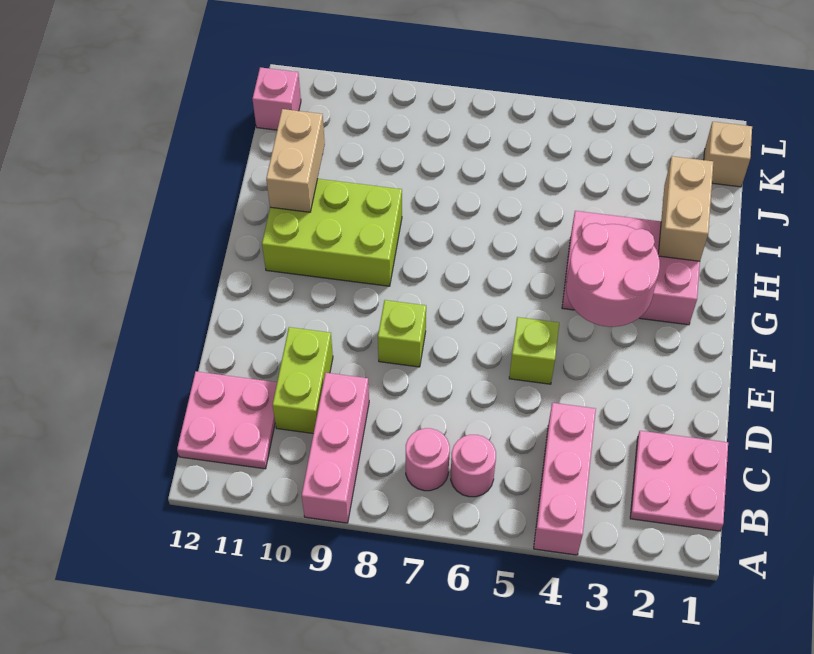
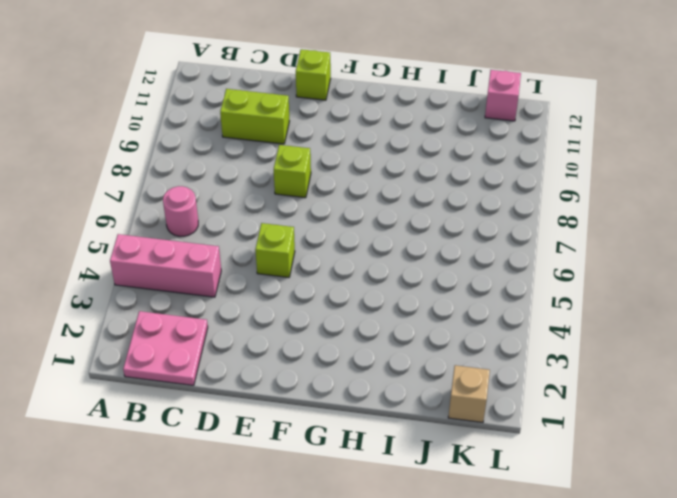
lime 1x1 brick [296,49,331,100] -> none
none -> pink 1x3 brick [302,373,369,523]
none -> pink 1x1 round brick [406,428,450,491]
none -> pink 2x2 plate [177,372,277,469]

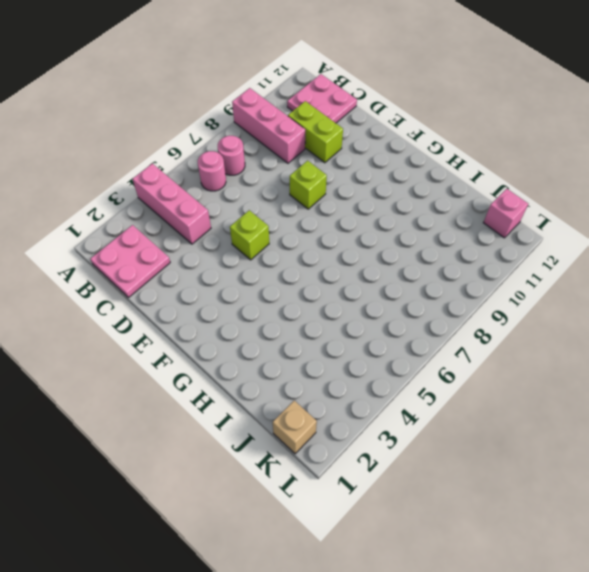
none -> pink 2x3 brick [562,211,700,325]
none -> lime 2x3 brick [262,179,402,286]
none -> pink 2x2 round brick [566,223,660,327]

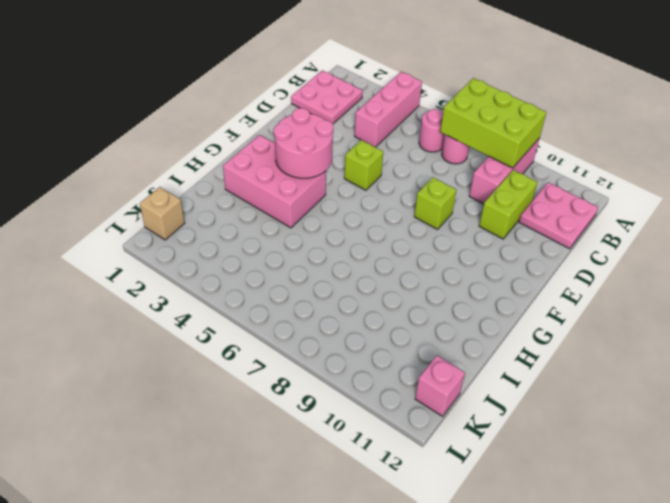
lime 2x3 brick [440,78,546,168] -> lime 2x3 brick moved to [262,179,402,286]
none -> tan 1x2 brick [658,156,713,261]
none -> tan 1x2 brick [266,109,325,212]

